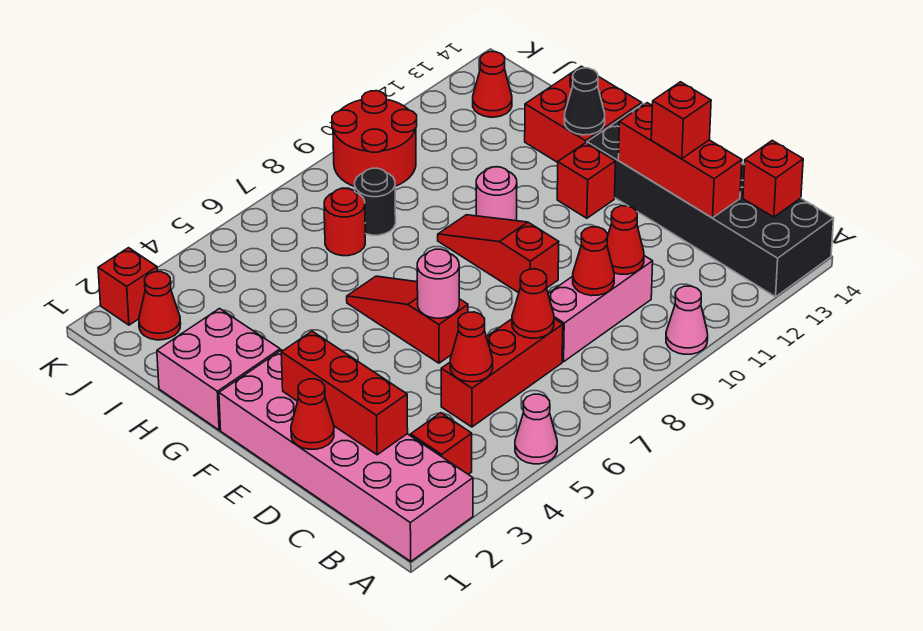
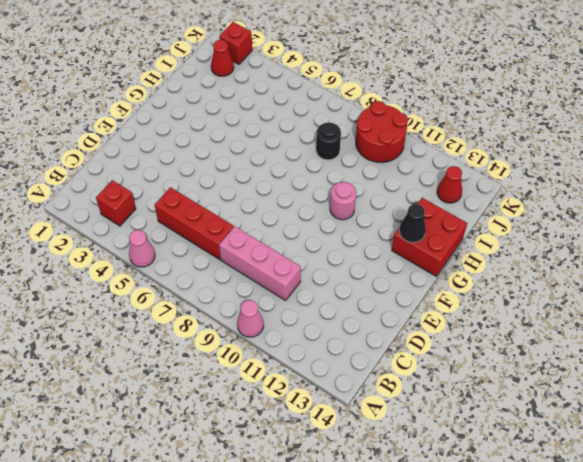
none -> pink 2x6 brick [219,350,473,561]
none -> black 2x6 brick [587,104,834,297]
none -> red 1x3 slope [347,276,468,363]
none -> red 1x3 slope [438,215,559,293]

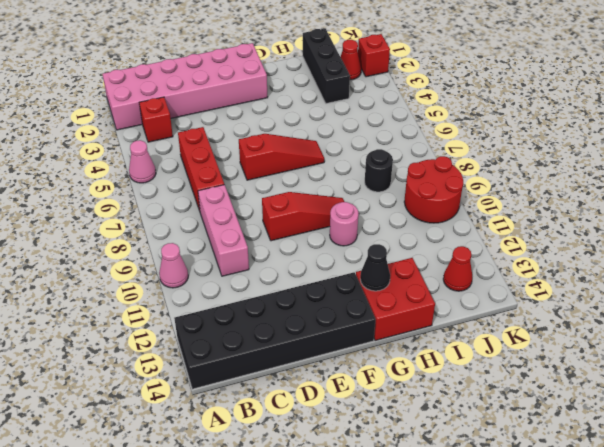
black 1x3 brick [303,28,350,104] -> none
none -> red 1x1 brick [557,143,615,218]
none -> pink 2x2 brick [157,309,280,430]
none -> red 1x1 round brick [324,189,365,256]
none -> red 1x1 brick [743,140,803,217]

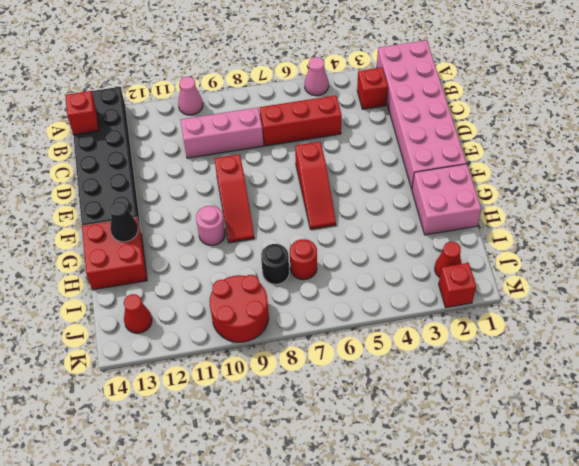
none -> red 1x1 brick [557,143,615,218]
none -> red 1x3 brick [281,331,408,455]
none -> red 1x1 cone [450,312,493,382]
none -> red 1x1 cone [512,269,554,338]

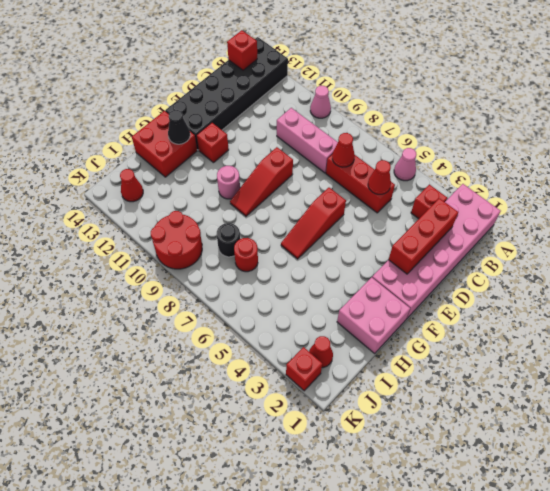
none -> red 1x1 cone [573,227,614,296]
none -> red 1x1 cone [607,206,644,274]
none -> red 1x3 brick [618,103,742,218]
none -> red 1x1 cone [291,379,334,449]

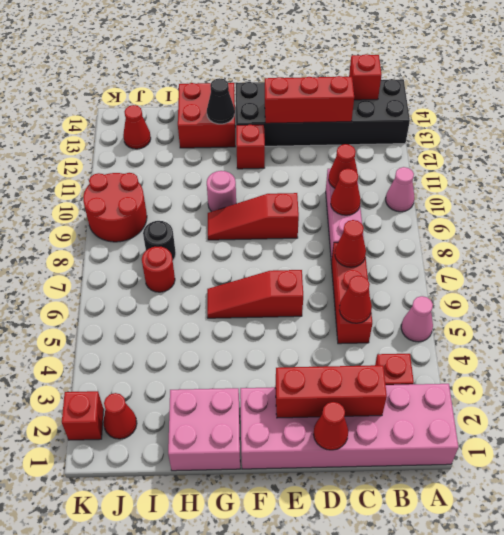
none -> pink 1x1 round brick [417,249,459,318]
none -> red 1x1 brick [651,82,711,159]

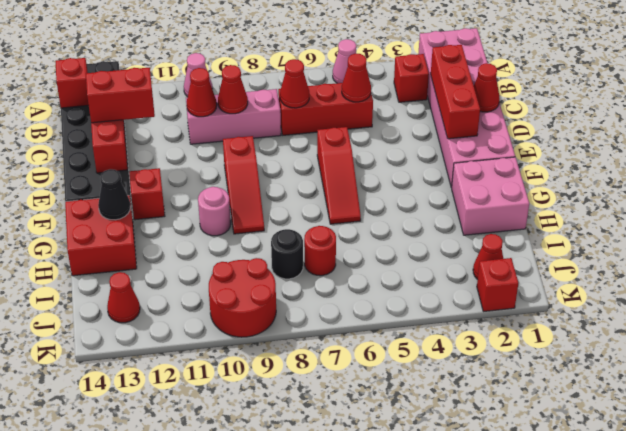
red 1x2 brick [86,68,155,123] -> red 1x1 brick [651,82,711,159]
none -> pink 1x1 round brick [417,249,459,318]

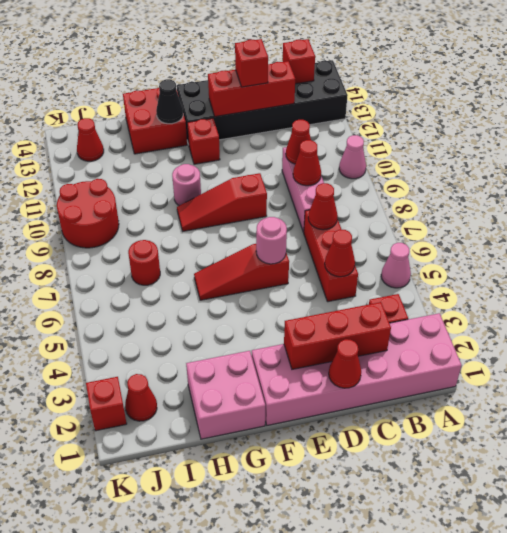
none -> black 1x1 round brick [355,168,396,235]

